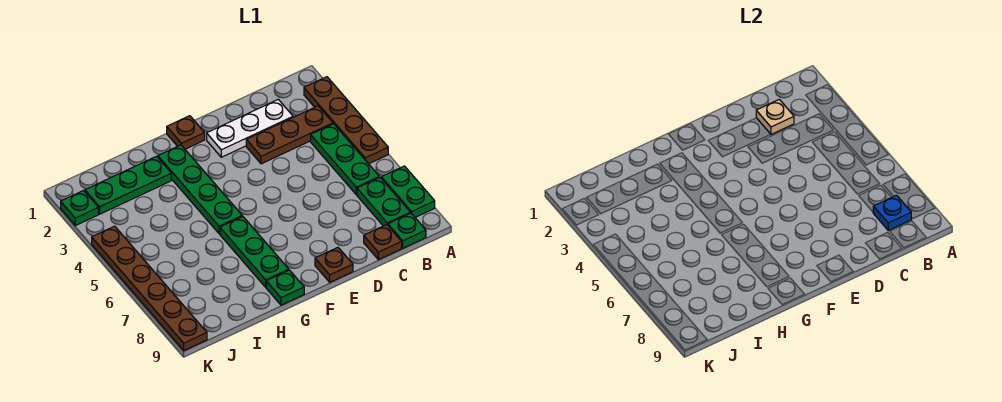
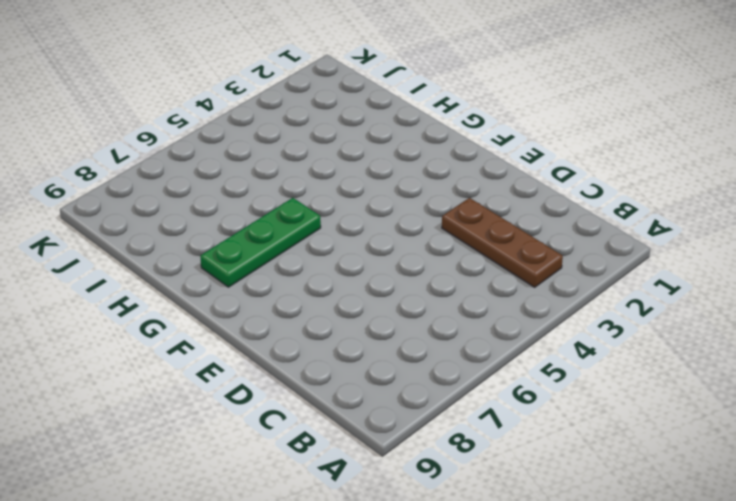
none -> brown 1x4 plate [304,77,388,164]
none -> green 1x2 plate [381,166,435,217]
none -> green 1x3 plate [311,124,379,195]

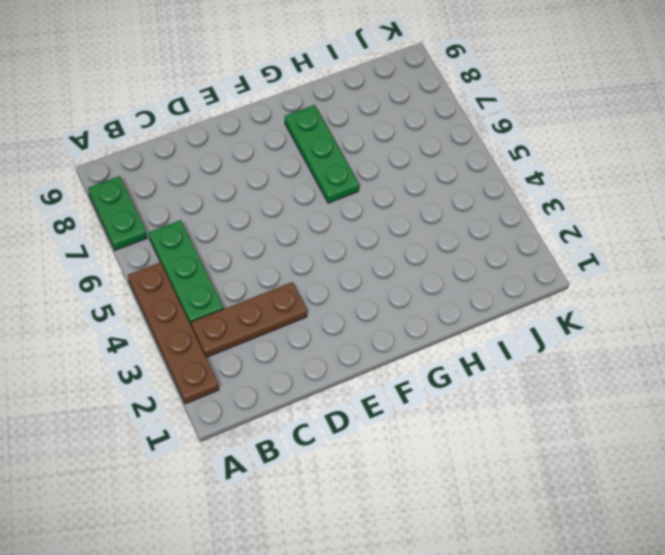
none -> green 1x2 plate [357,177,410,226]
none -> green 1x1 plate [388,213,426,248]
none -> white 1x3 plate [207,99,293,157]

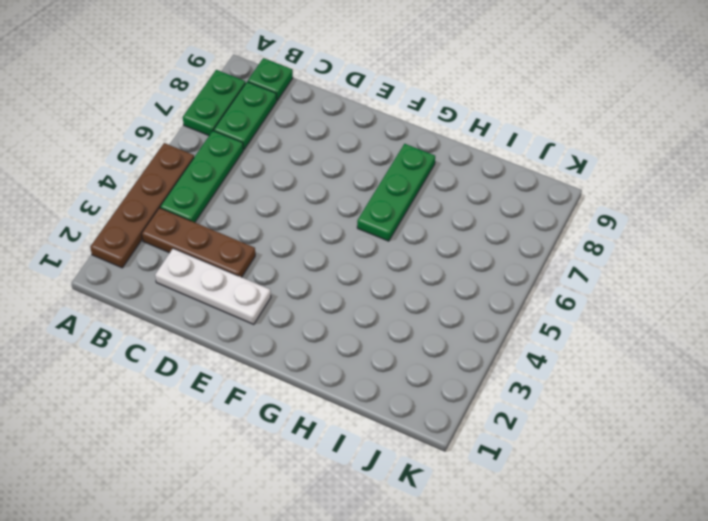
none -> brown 1x1 plate [364,225,402,260]
none -> brown 1x1 plate [315,247,353,282]
none -> brown 1x1 plate [167,116,205,149]

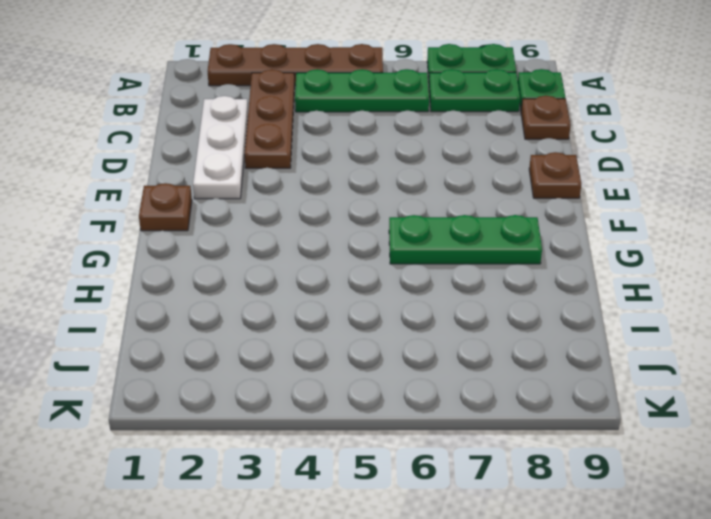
none -> green 1x4 plate [158,145,242,234]
none -> green 1x1 plate [266,270,304,305]
none -> green 1x3 plate [85,156,171,214]

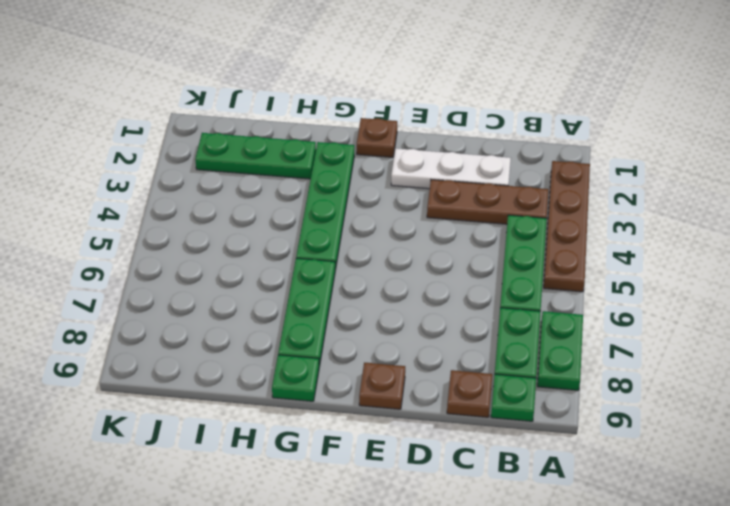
none -> green 1x1 plate [61,190,98,226]
none -> brown 1x6 plate [92,226,207,351]
none -> blue 1x1 plate [873,195,911,230]

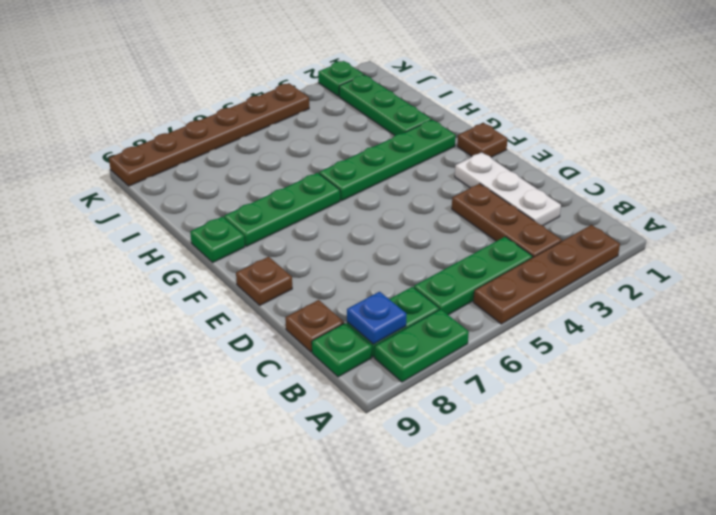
none -> tan 1x1 plate [756,99,794,134]

